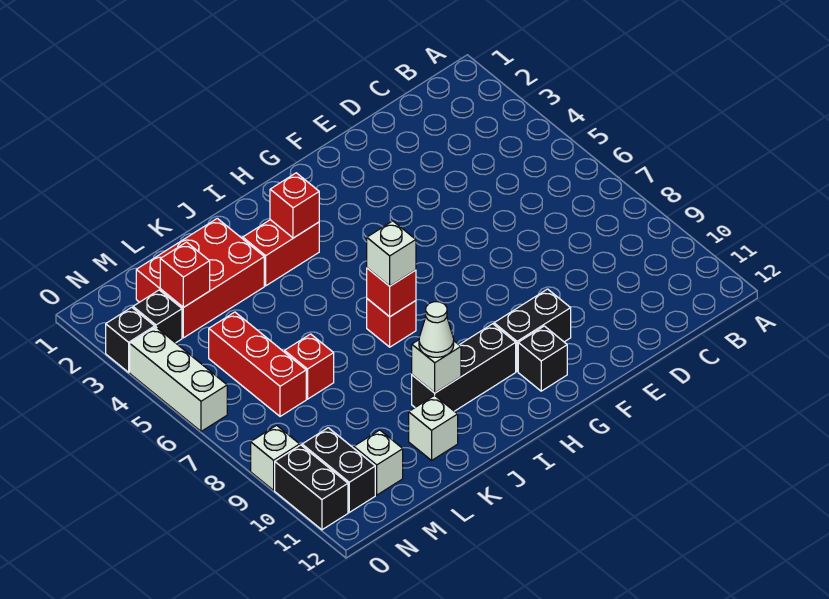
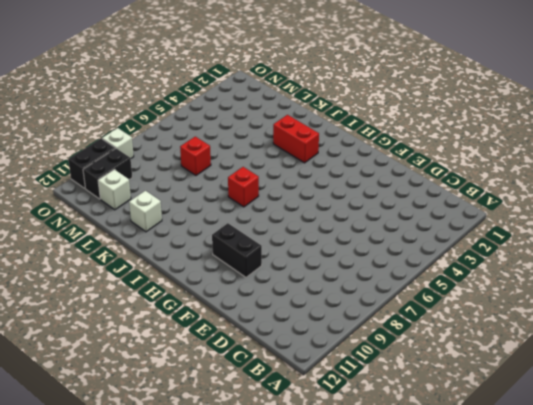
none -> black 1x1 brick [518,326,567,391]
none -> black 1x3 brick [412,324,516,411]
none -> red 2x3 brick [136,218,264,338]

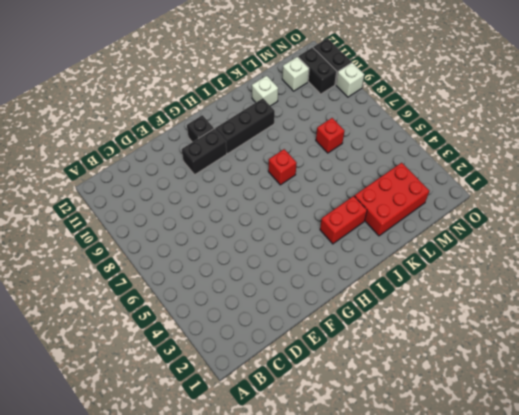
none -> red 1x3 brick [209,312,306,416]
none -> black 1x1 brick [133,290,182,343]
none -> black 1x1 brick [106,307,155,372]

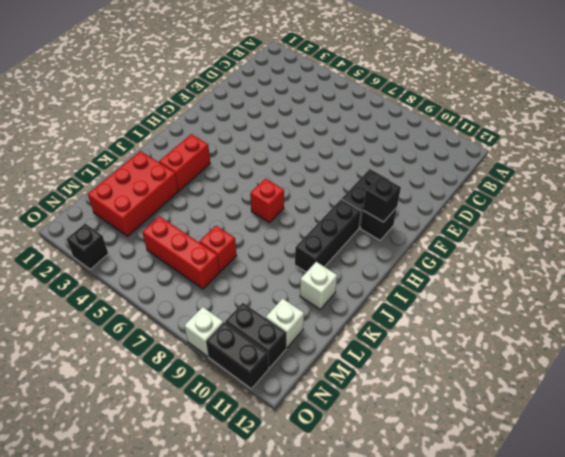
black 1x1 brick [363,176,401,222] -> black 1x1 brick moved to [133,290,182,343]
none -> white 1x3 brick [130,327,227,431]
none -> red 1x1 brick [270,173,319,238]
none -> red 1x1 brick [367,268,416,317]

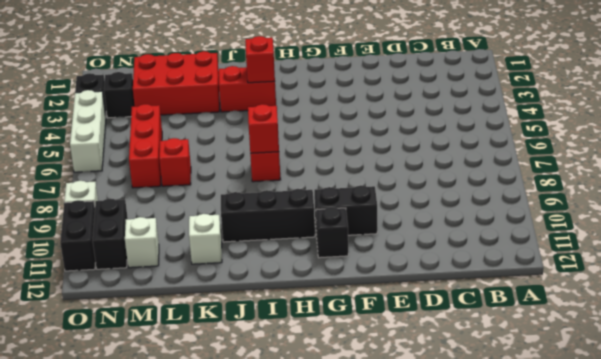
none -> white 1x1 brick [412,340,461,393]
none -> red 1x1 brick [160,242,210,307]
none -> white 1x1 brick [367,221,416,286]

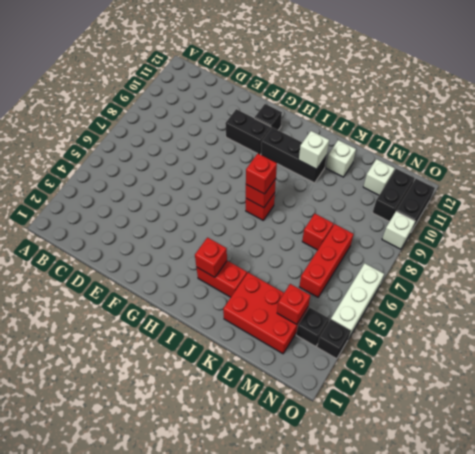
red 1x1 brick [246,154,277,194] -> white 1x1 brick [367,221,416,286]
none -> white 1x1 cone [419,302,454,357]

